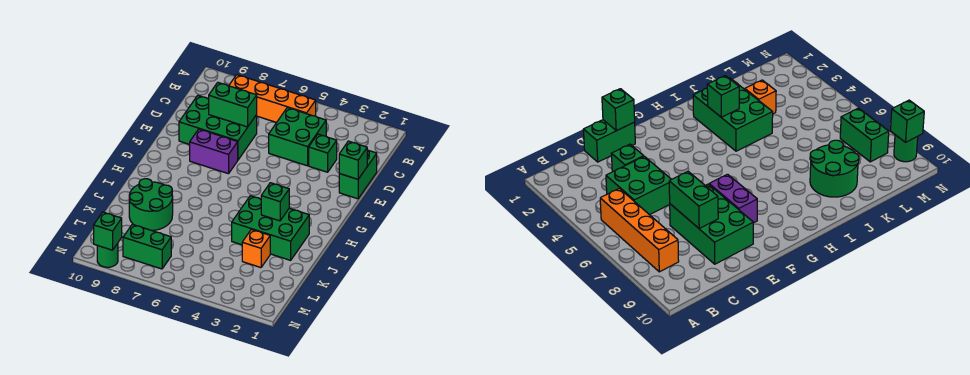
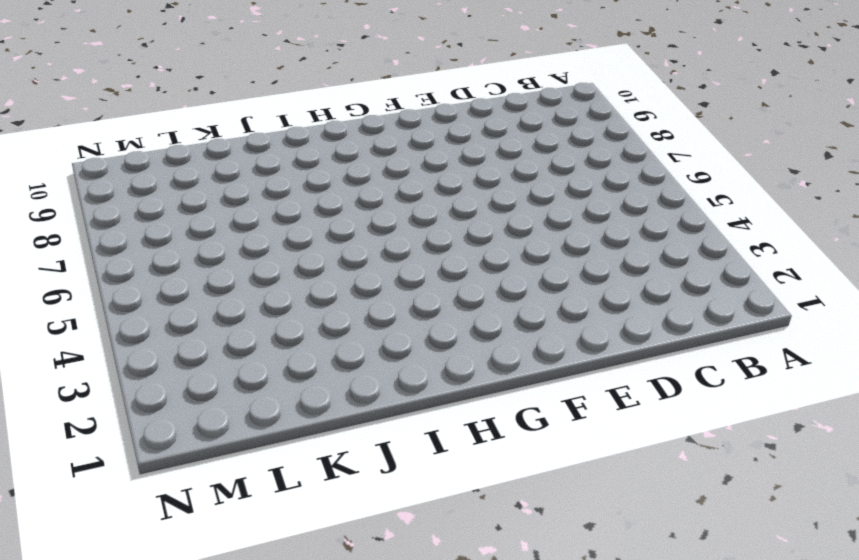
none -> orange 1x4 brick [229,75,316,123]
none -> green 2x2 brick [269,108,326,166]
none -> green 1x2 brick [339,150,377,199]

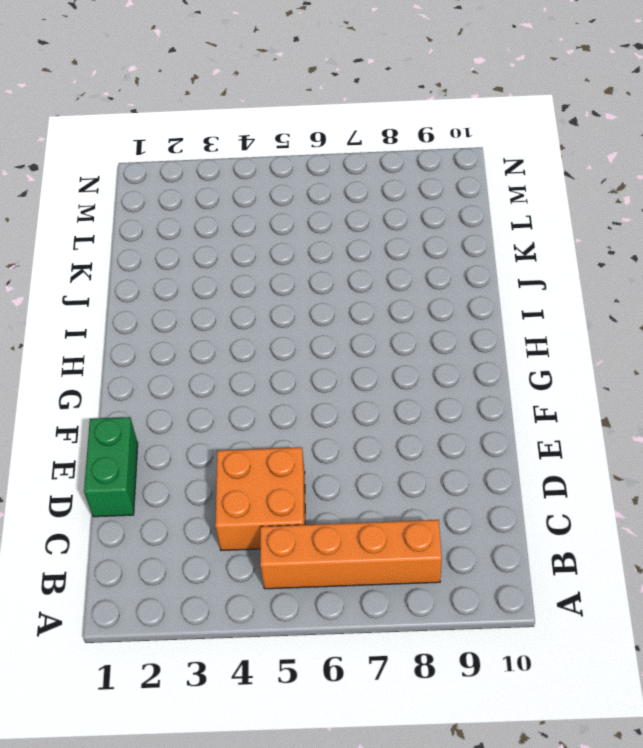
orange 2x2 brick [215,447,306,550] -> green 2x2 brick [269,108,326,166]
none -> green 1x1 brick [309,134,337,172]
none -> green 2x3 brick [179,96,257,160]
none -> purple 1x2 brick [190,129,238,174]

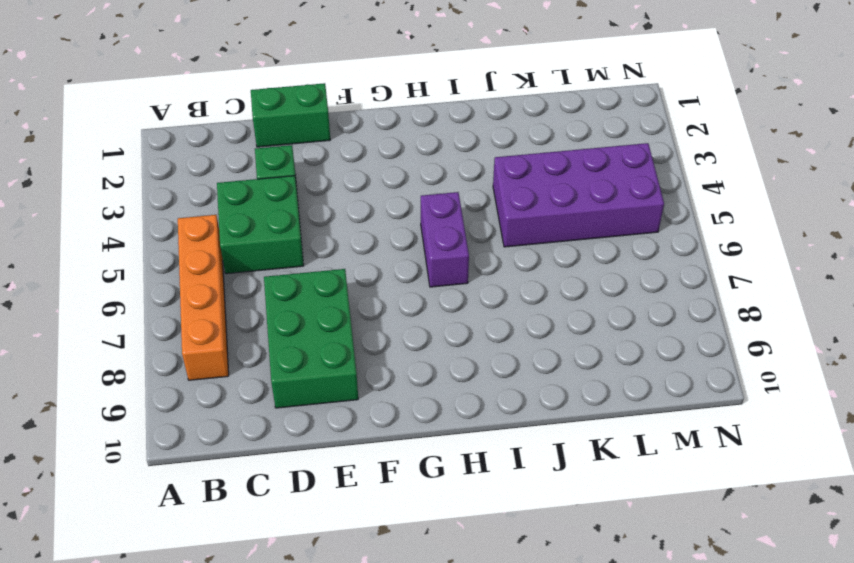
purple 1x2 brick [421,192,469,287] -> purple 1x2 brick moved to [190,129,238,174]
purple 2x4 brick [493,143,664,247] -> green 2x3 brick [232,196,309,260]
none -> green 2x2 round brick [129,179,173,231]
none -> orange 1x1 brick [242,229,270,268]
none -> green 1x2 brick [123,224,171,269]

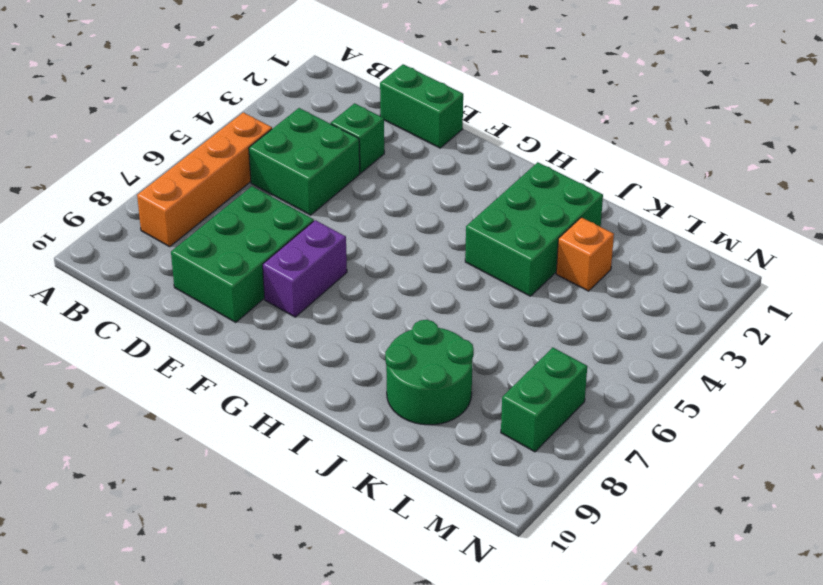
none -> green 1x1 round brick [97,243,118,267]
none -> green 1x2 brick [209,83,257,127]
none -> green 1x1 brick [339,141,367,179]

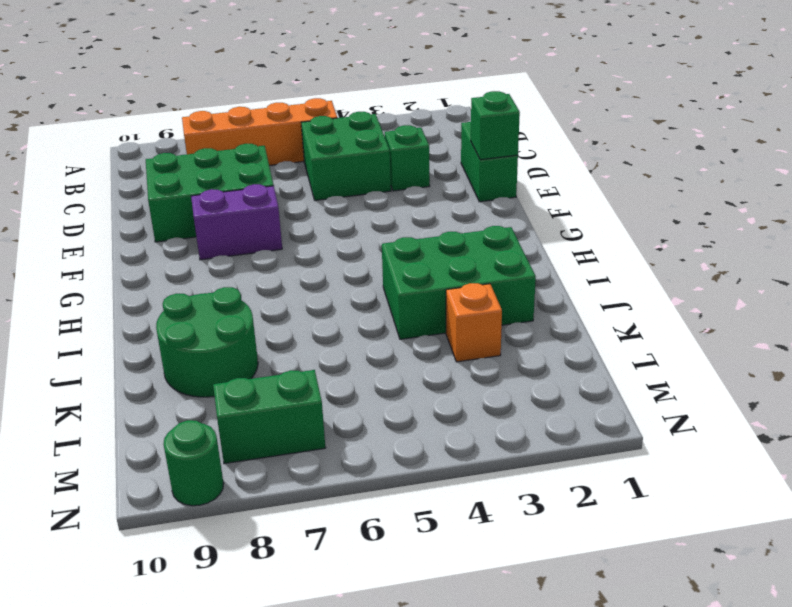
none -> green 1x2 brick [209,83,257,127]
none -> green 1x1 brick [261,183,289,221]
none -> green 1x1 brick [94,212,122,250]

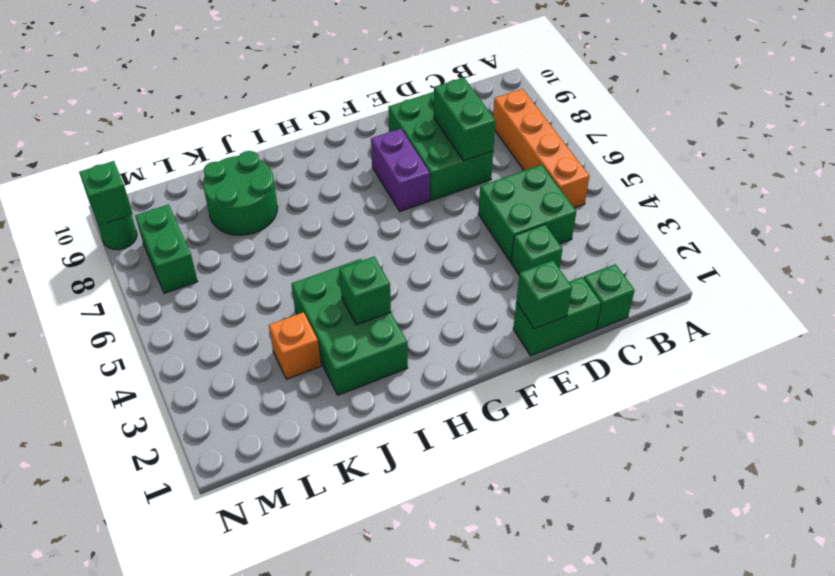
green 1x1 brick [584,264,635,329] -> none

